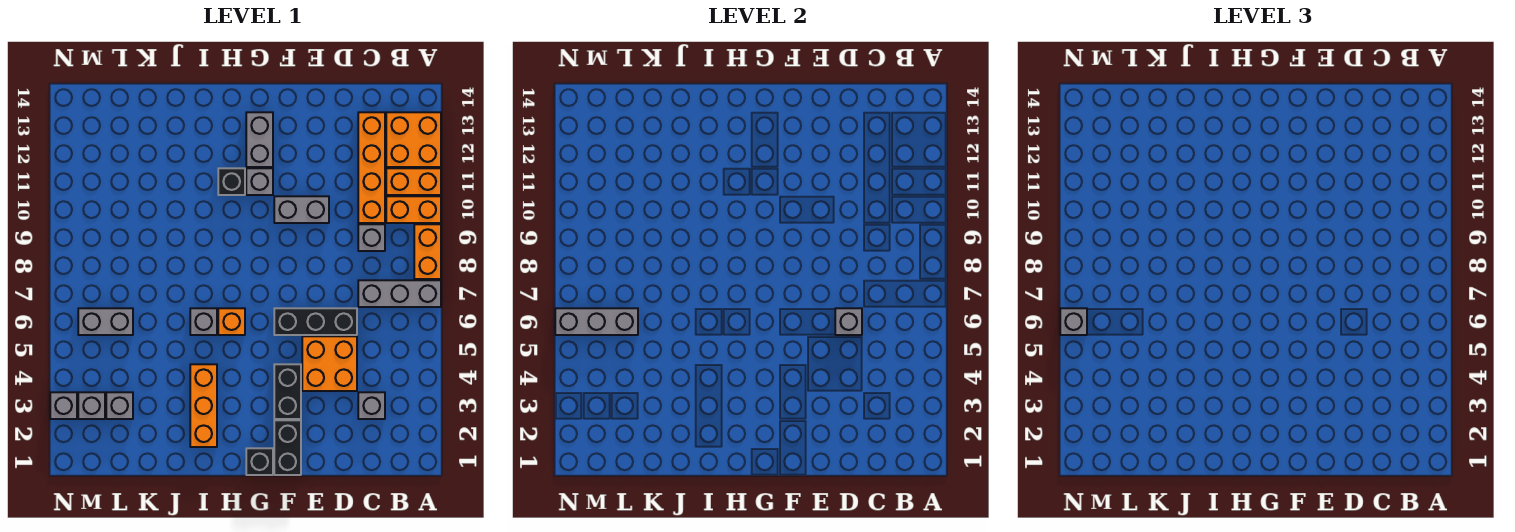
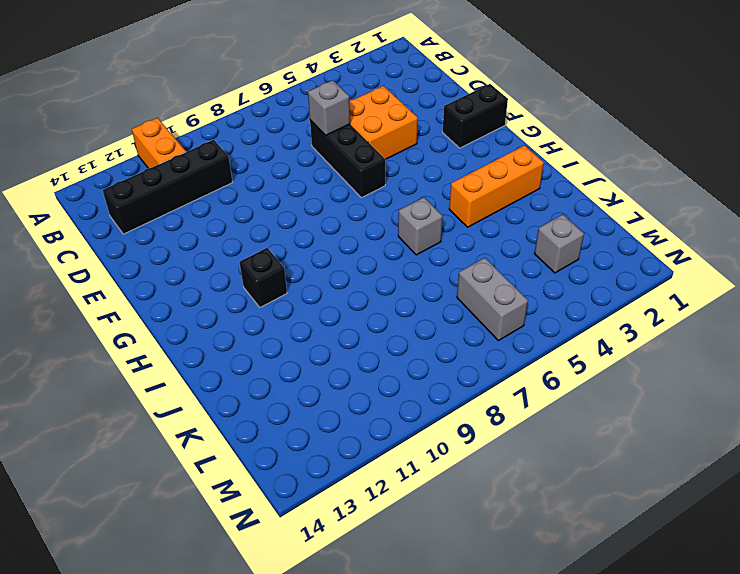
black 1x4 brick [103,139,233,234] -> orange 1x4 brick [358,112,385,223]
none -> grey 1x3 brick [358,280,441,307]
none -> orange 1x2 brick [414,224,441,279]
none -> orange 1x2 brick [386,196,441,223]

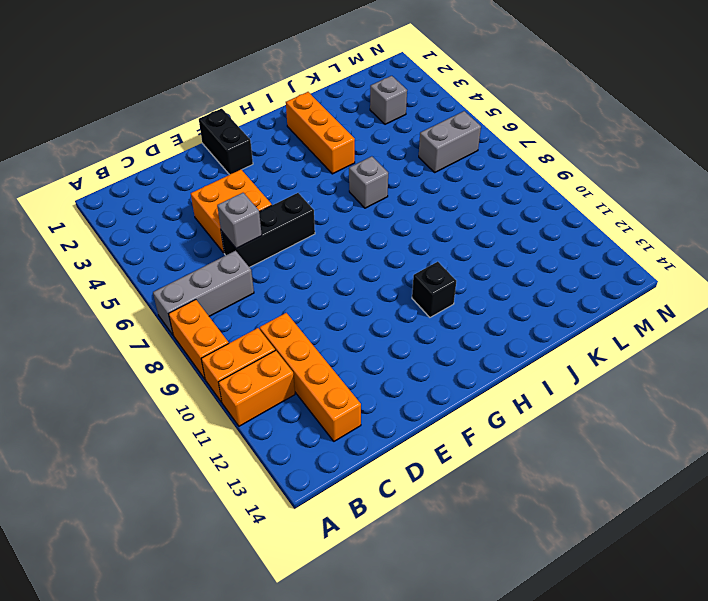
none -> orange 2x2 brick [386,112,441,167]
none -> grey 1x1 brick [358,392,385,419]
none -> grey 1x1 brick [358,224,385,251]

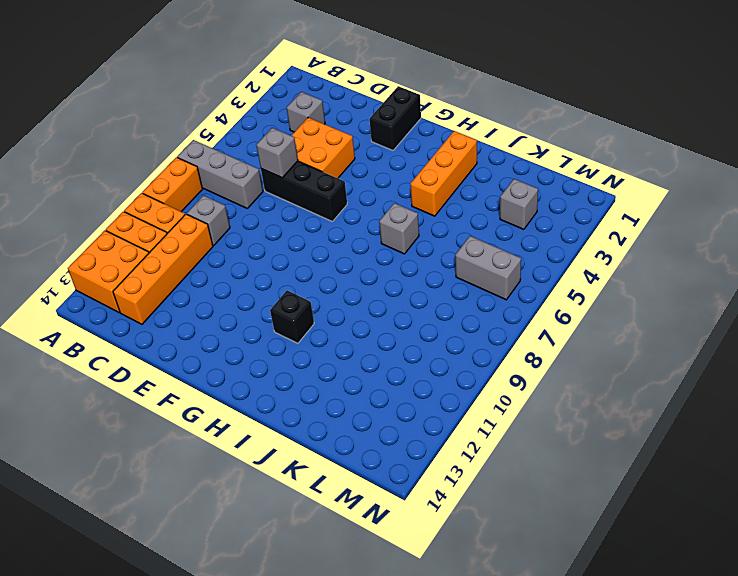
none -> grey 1x2 brick [274,196,329,223]
none -> black 1x2 brick [274,364,301,419]
none -> black 1x1 brick [246,448,273,475]

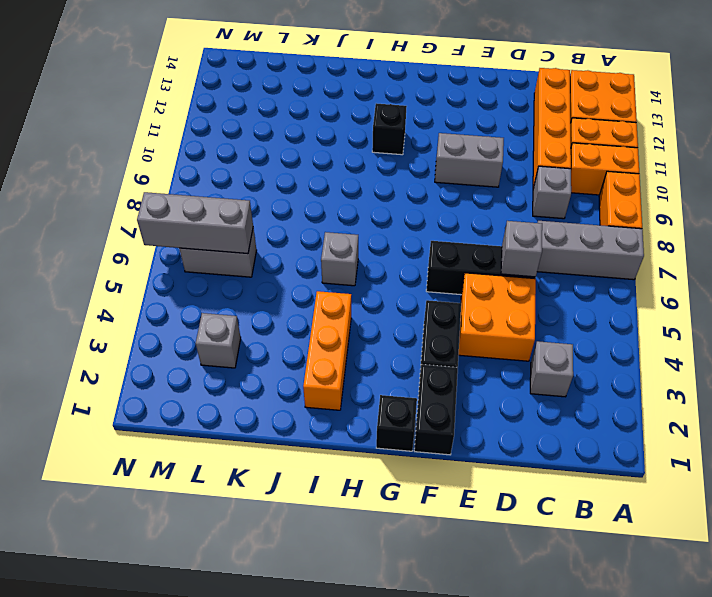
none -> grey 1x1 brick [246,168,273,195]
none -> grey 1x2 brick [246,112,273,167]
none -> orange 1x1 brick [218,308,245,335]

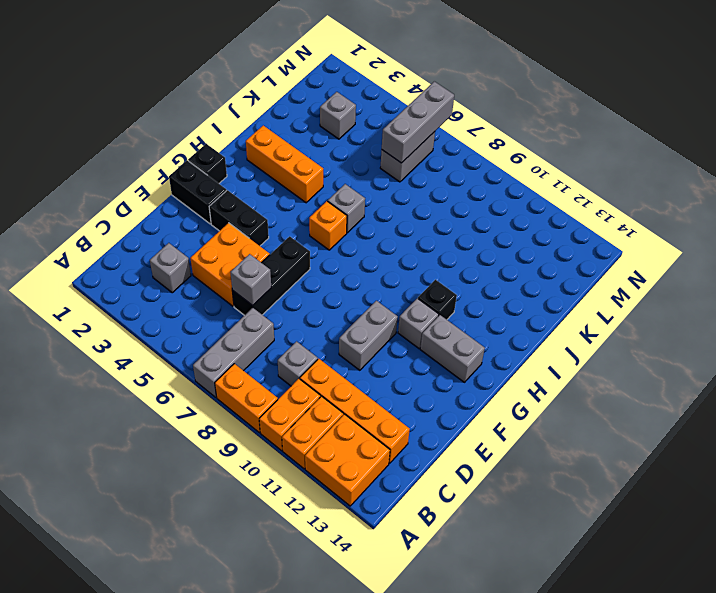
none -> grey 1x1 brick [78,392,105,419]
none -> grey 1x1 brick [50,392,77,419]
none -> grey 1x1 brick [1060,308,1087,335]

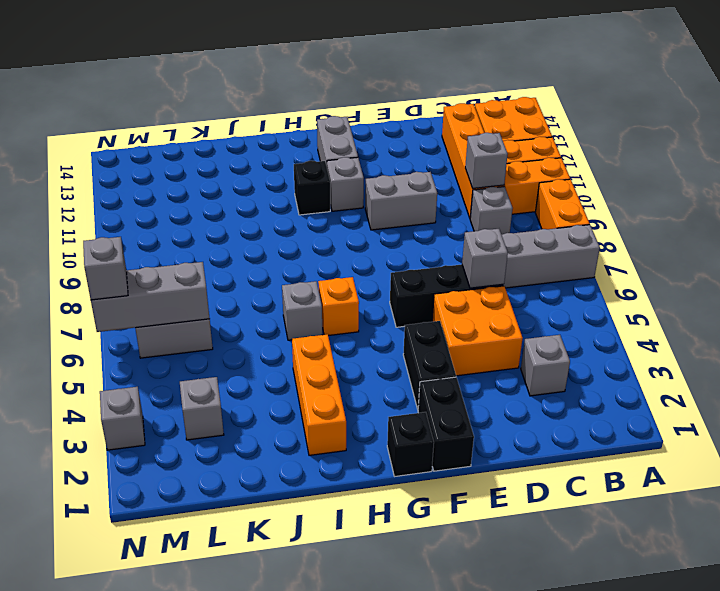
grey 1x1 brick [465,133,508,188] -> grey 1x1 brick moved to [78,392,105,419]

